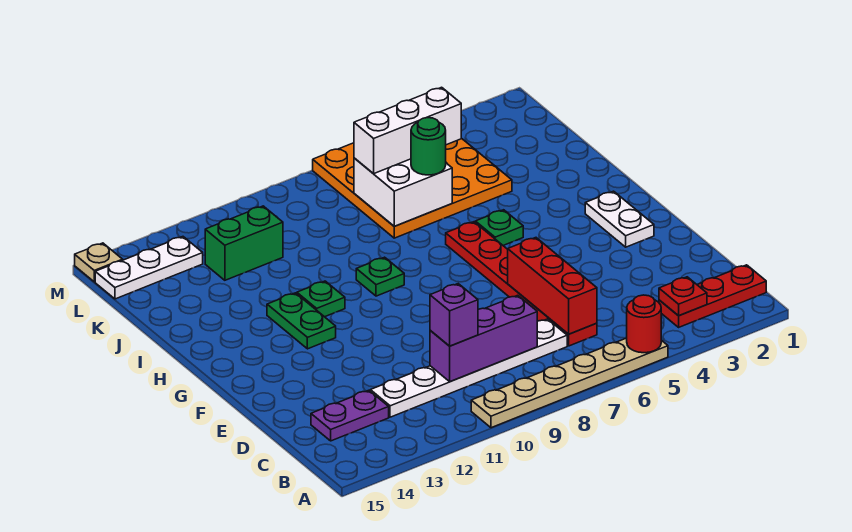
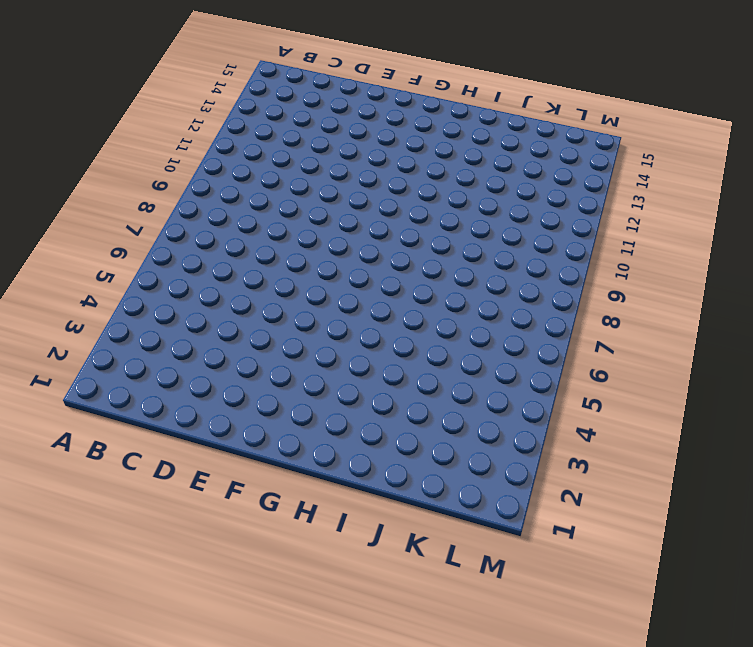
none -> tan 1x6 plate [471,338,668,428]
none -> red 1x3 plate [659,265,766,327]
none -> red 1x6 plate [446,222,597,346]

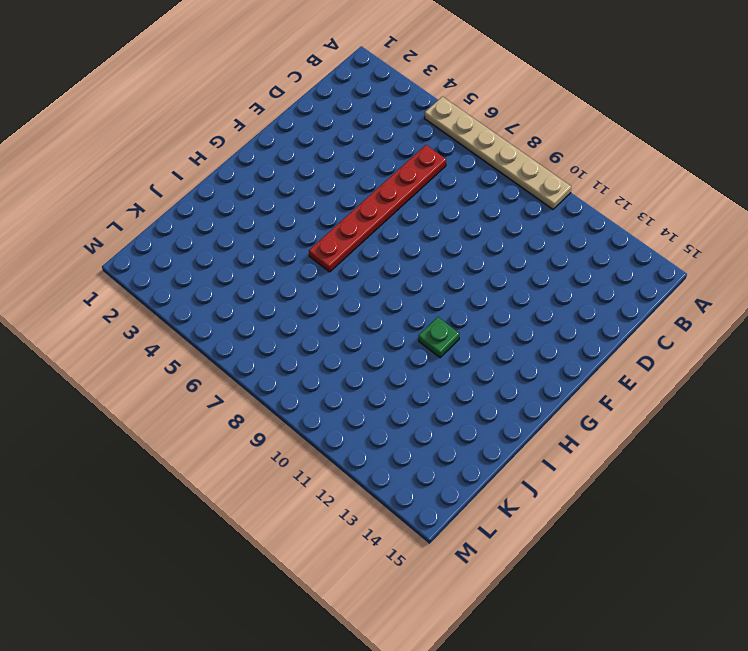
none -> red 1x3 plate [659,265,766,327]
none -> white 1x6 plate [370,319,567,417]
none -> purple 1x2 plate [311,390,389,441]

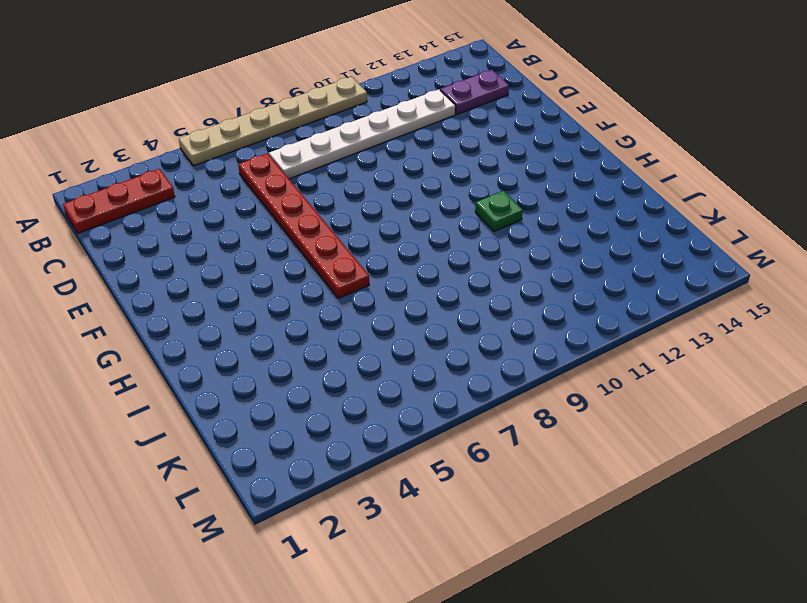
none -> white 1x2 plate [585,191,654,247]
none -> green 1x2 plate [267,293,336,349]
none -> green 1x1 plate [475,210,523,245]

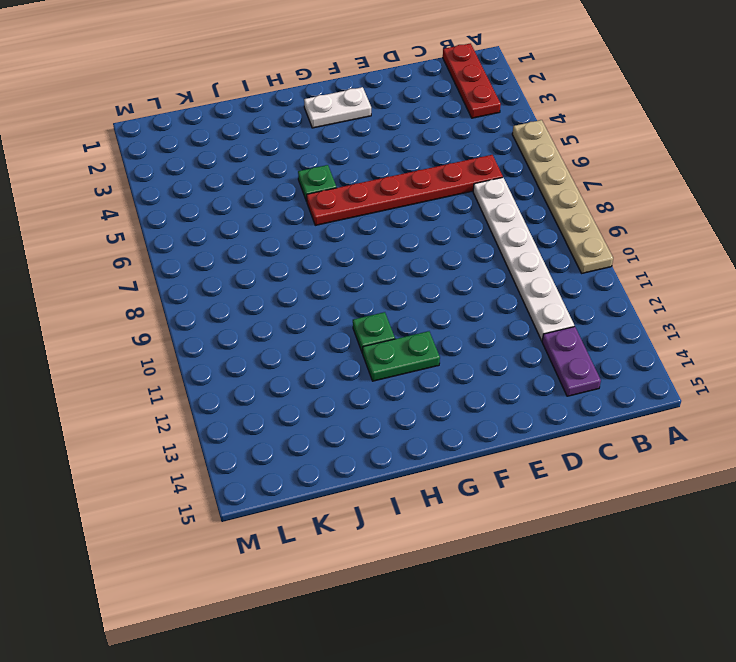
none -> green 1x1 plate [356,257,404,296]
none -> orange 4x4 plate [313,138,512,238]
none -> green 1x2 brick [205,206,283,280]

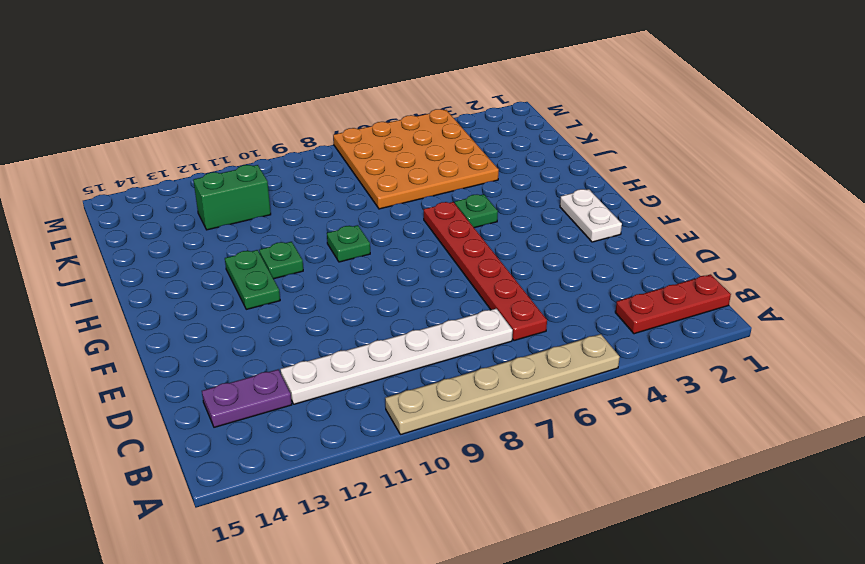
none -> white 1x3 plate [95,237,203,299]
none -> tan 1x1 plate [75,243,123,282]
none -> red 1x1 round brick [627,295,661,353]

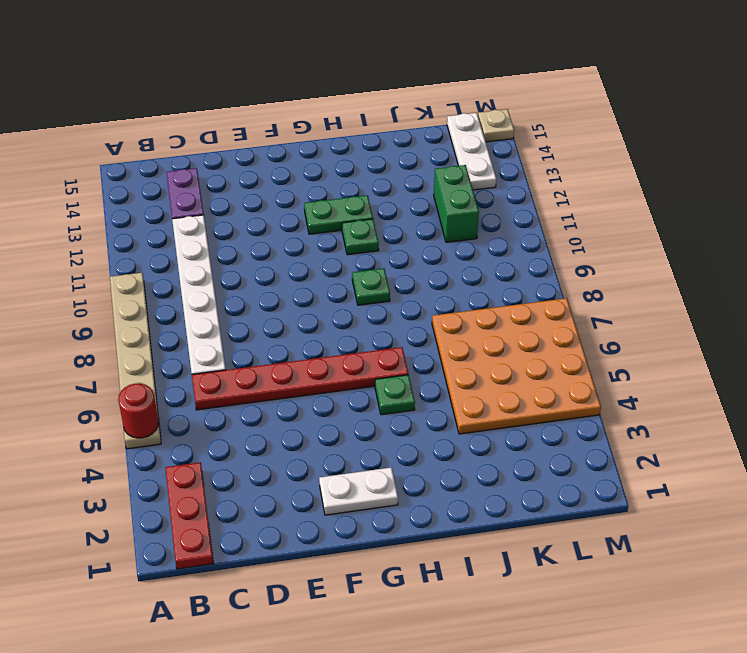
none -> red 1x1 plate [659,277,707,316]
none -> red 1x3 brick [508,238,597,334]
none -> purple 1x3 brick [430,295,537,382]

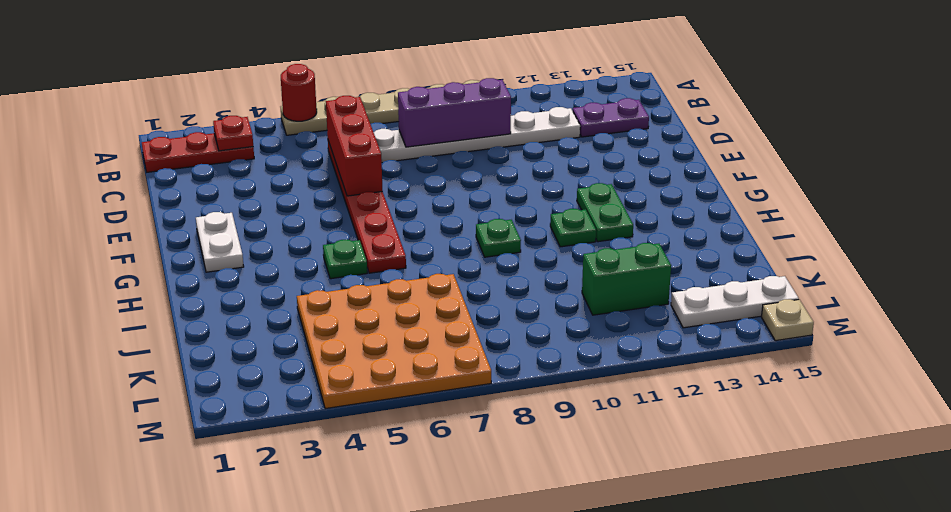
none -> white 2x2 brick [354,158,452,226]
none -> purple 1x1 brick [430,284,478,346]
none -> green 1x1 round brick [411,118,446,175]

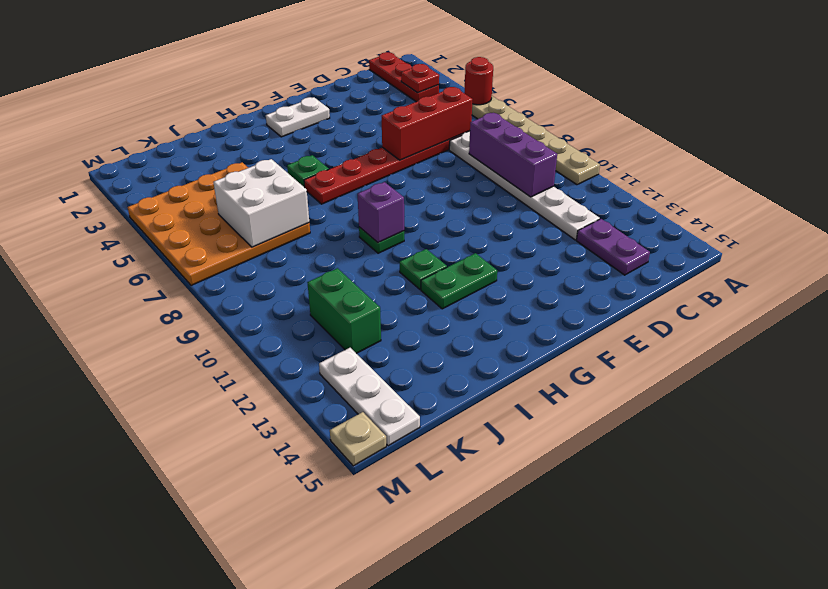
purple 1x1 brick [358,182,404,243] -> purple 1x1 brick moved to [430,284,478,346]
none -> green 1x1 round brick [411,118,446,175]
none -> white 1x3 brick [354,87,461,174]

